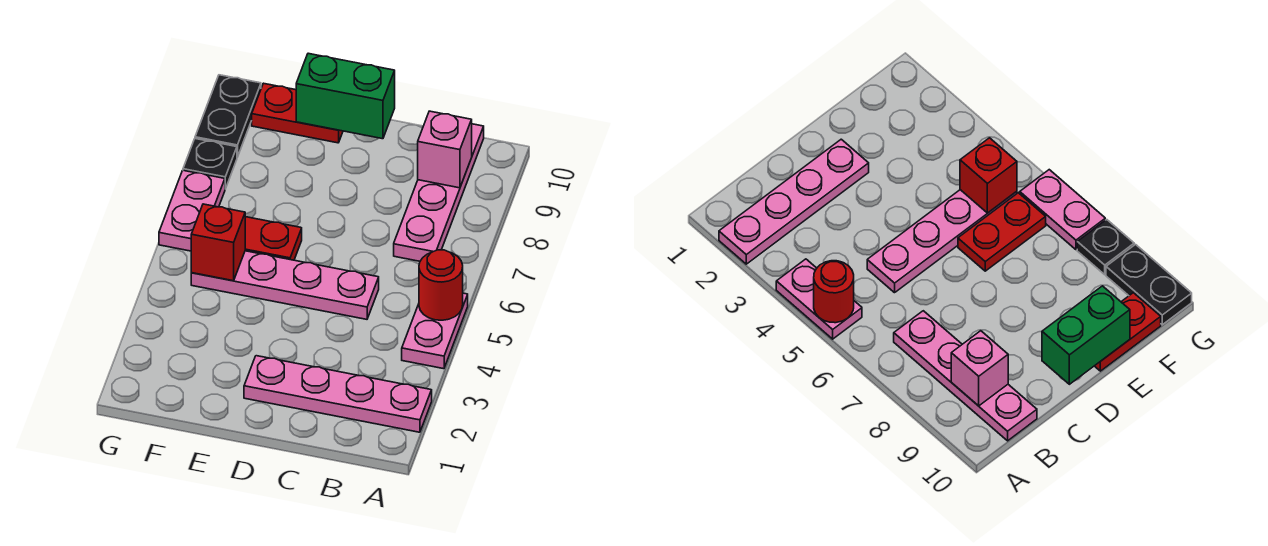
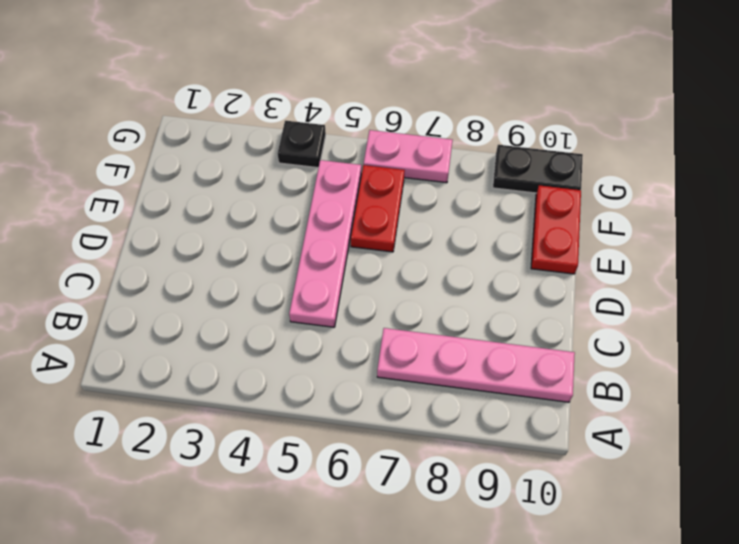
black 1x1 plate [278,121,326,168] -> black 1x1 plate moved to [183,139,237,189]
none -> pink 1x4 plate [244,356,432,432]
none -> pink 1x2 plate [402,293,468,369]
none -> red 1x1 round brick [419,250,463,320]

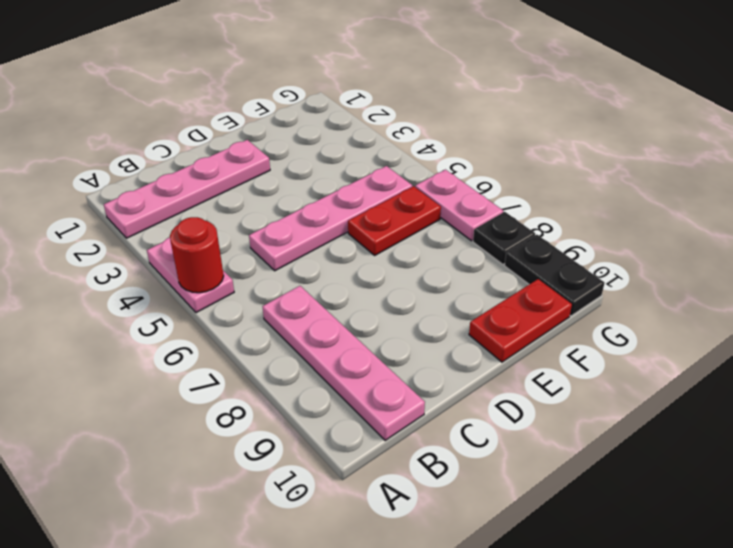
none -> pink 1x1 brick [418,111,472,188]
none -> green 1x2 brick [296,53,395,139]
none -> red 1x1 brick [191,204,245,281]

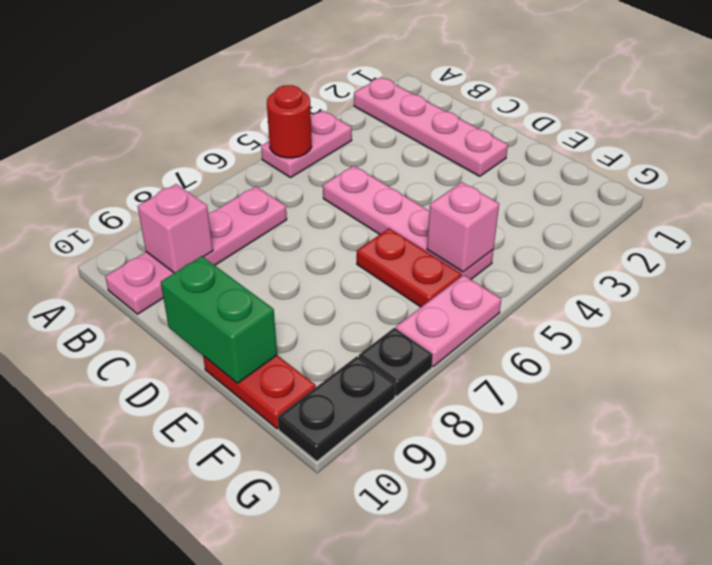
pink 1x1 brick [427,182,499,272] -> red 1x1 brick [191,204,245,281]

